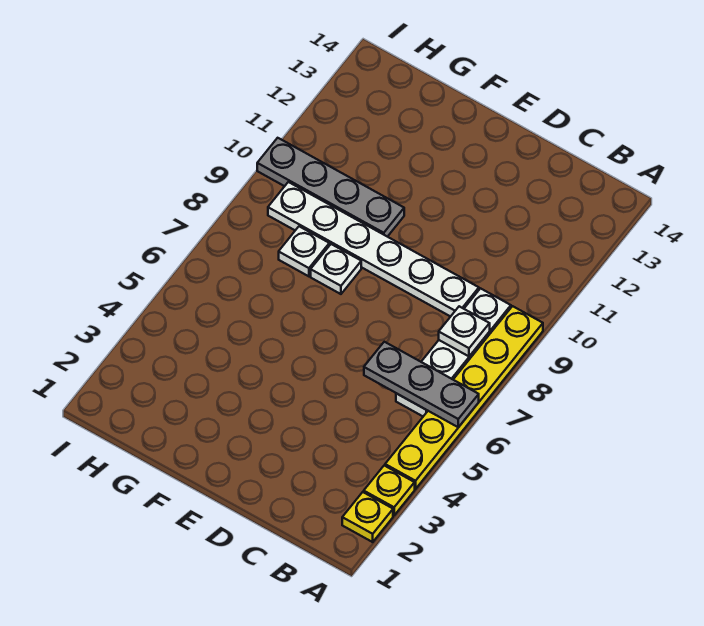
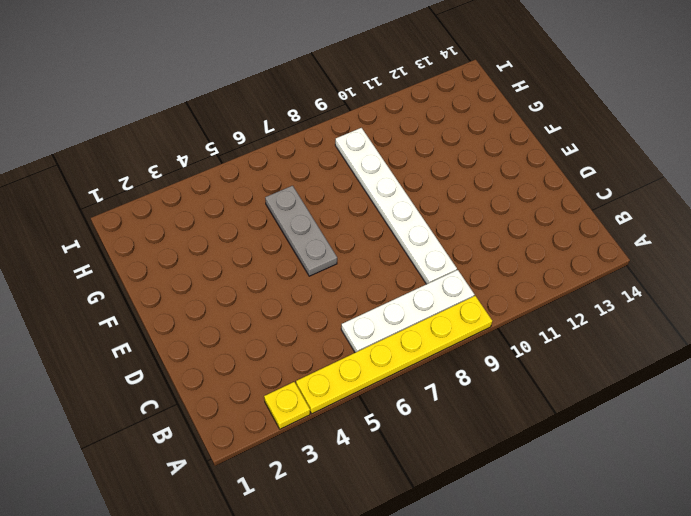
grey 1x3 plate [265,186,337,276] -> grey 1x3 plate moved to [364,342,479,427]
none -> yellow 1x1 plate [342,492,393,542]
none -> white 1x1 plate [311,244,361,294]

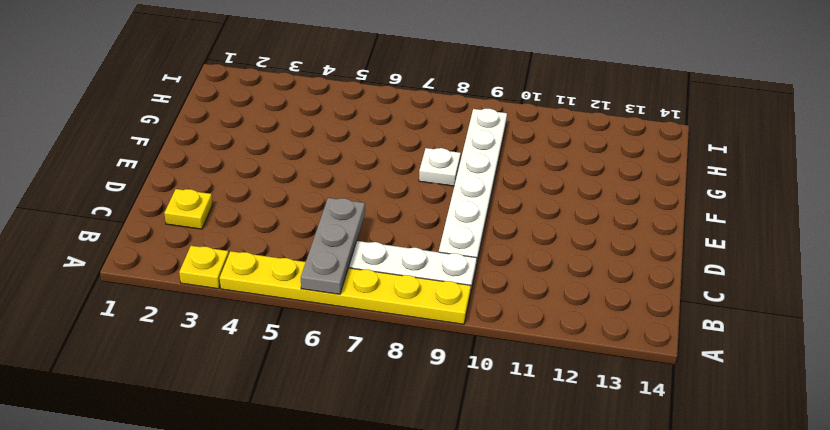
yellow 1x1 plate [165,189,212,229] -> yellow 1x1 plate moved to [342,492,393,542]
none -> grey 1x4 plate [257,138,404,237]
none -> white 1x1 plate [279,226,329,276]

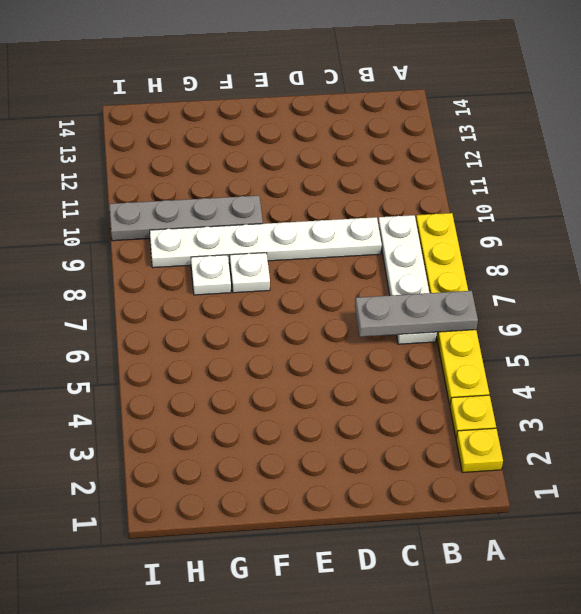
none -> white 1x1 plate [439,306,490,356]

